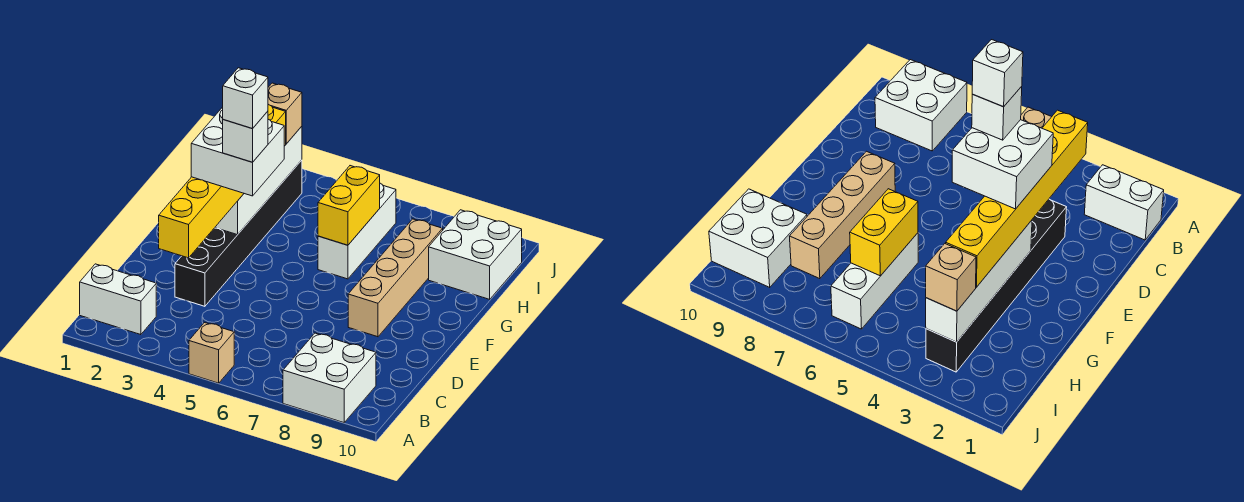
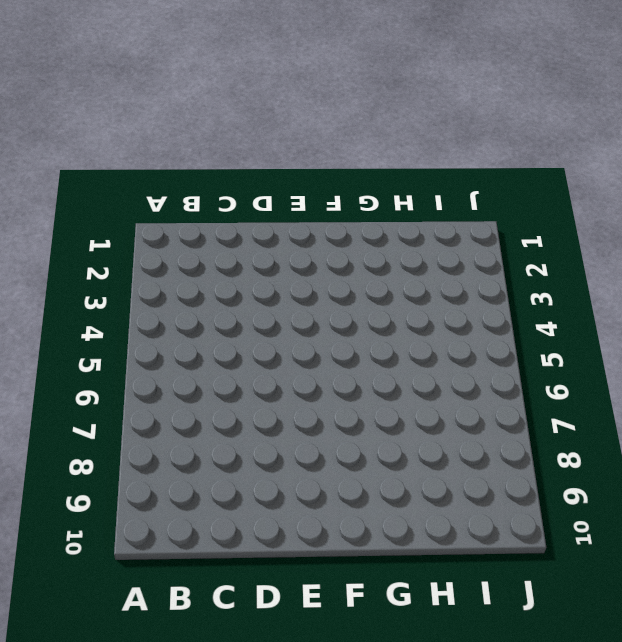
none -> tan 1x1 brick [189,323,234,383]
none -> white 2x2 brick [283,333,376,423]
none -> white 1x2 brick [80,264,156,335]

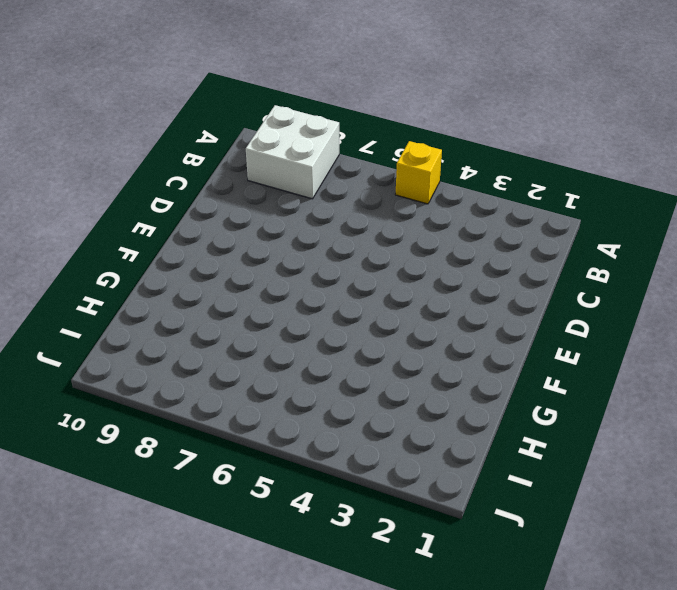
yellow 1x1 brick [395,141,442,204] -> tan 1x1 brick [189,323,234,383]
none -> white 1x2 brick [80,264,156,335]
none -> black 1x6 brick [175,160,302,306]
none -> tan 1x4 brick [348,219,443,337]

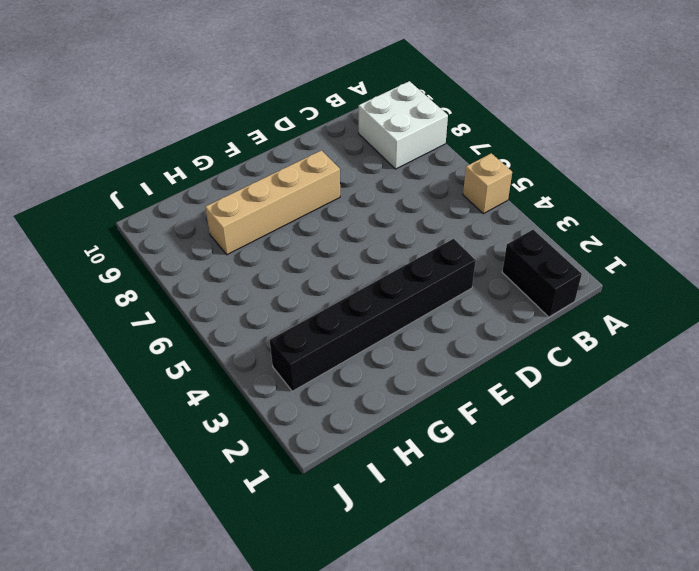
black 1x2 brick [502,230,582,317] -> white 1x2 brick [80,264,156,335]
none -> white 1x3 brick [318,183,396,279]
none -> white 2x2 brick [429,210,522,299]
none -> white 1x4 brick [215,126,302,235]

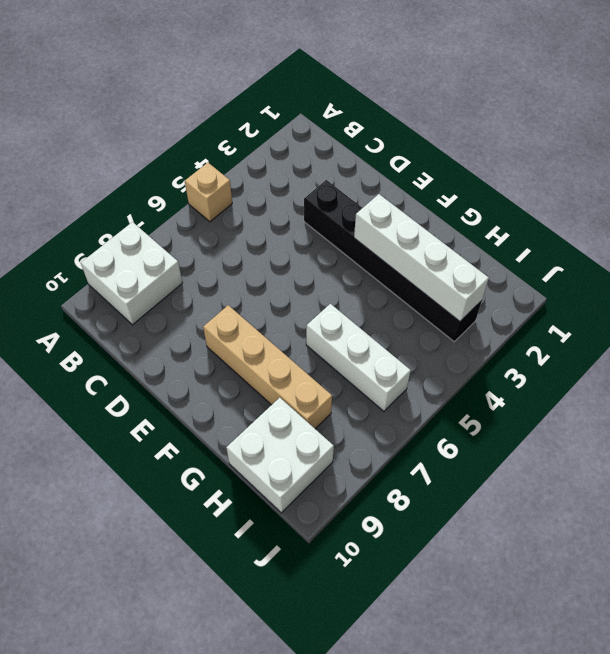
none -> white 1x2 brick [80,264,156,335]
none -> yellow 1x2 brick [318,166,380,245]
none -> yellow 1x6 brick [159,104,286,258]

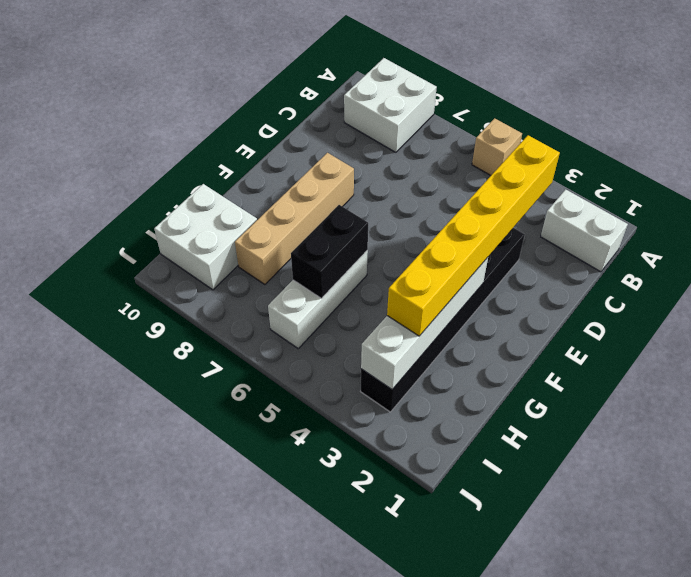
black 1x2 brick [291,205,368,299] -> yellow 1x2 brick [318,166,380,245]
none -> tan 1x1 brick [268,83,302,144]
none -> white 2x2 brick [191,107,284,196]
none -> white 1x1 brick [223,111,268,162]

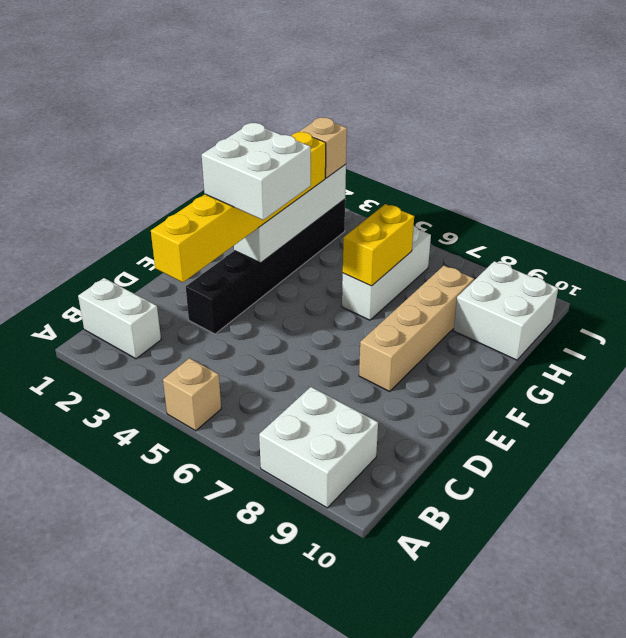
none -> white 1x1 brick [223,111,268,162]
none -> white 1x1 brick [223,68,268,129]

